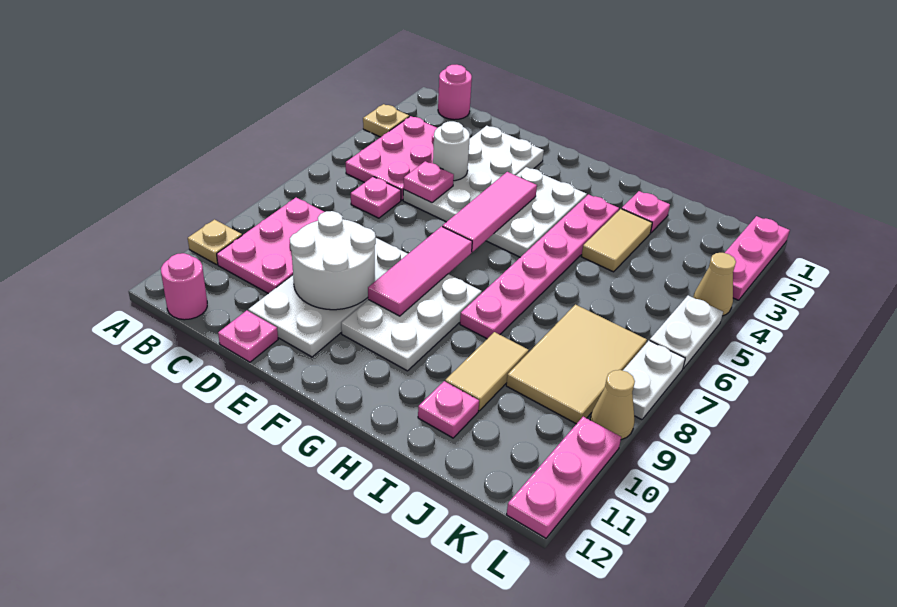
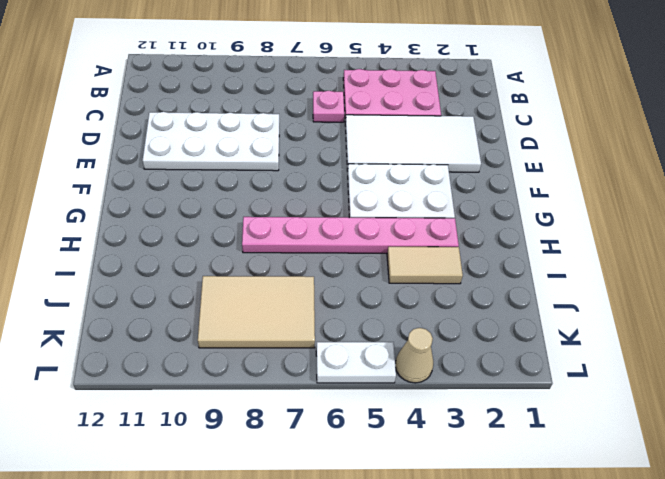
white 2x4 tile [345,115,481,172] -> white 2x4 plate [403,126,544,222]
none -> tan 1x1 plate [363,104,409,137]
none -> tan 1x1 plate [188,220,242,265]
none -> pink 1x1 round brick [438,65,472,120]

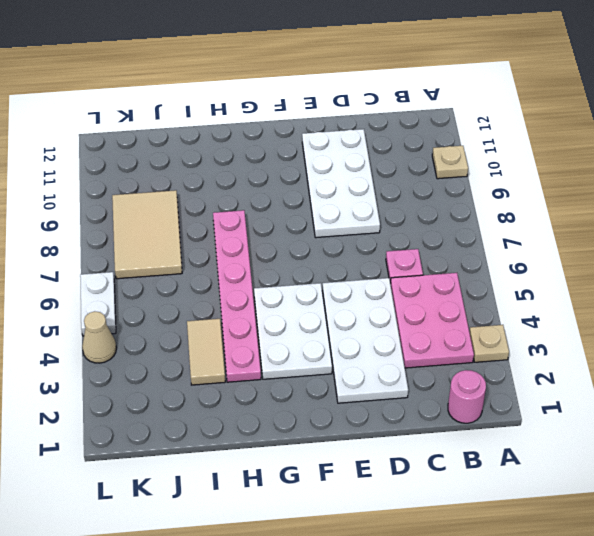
none -> pink 2x3 plate [217,198,324,294]
none -> pink 1x1 round brick [161,253,207,320]
none -> pink 1x1 plate [218,311,278,362]

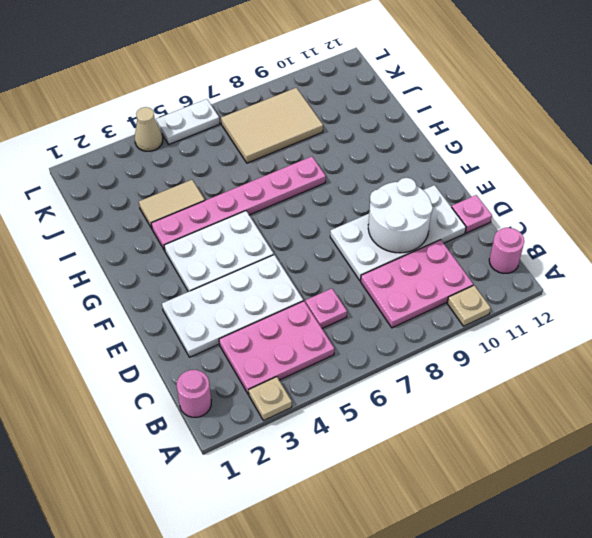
none -> white 2x3 plate [341,274,482,371]
none -> pink 1x1 plate [622,191,670,233]
none -> tan 1x2 tile [445,332,529,411]

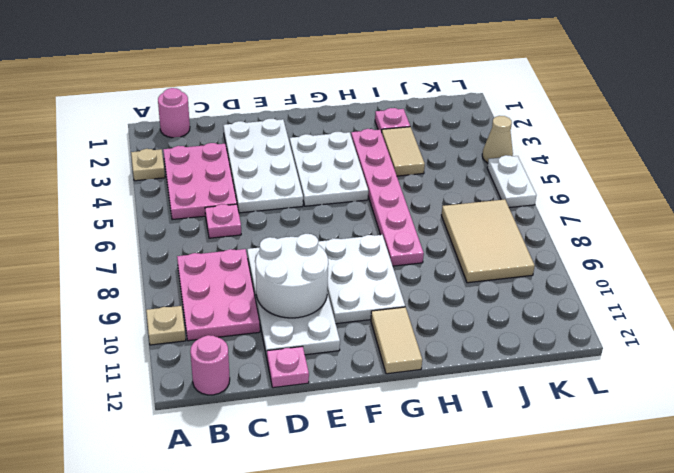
tan 1x2 tile [371,307,422,374] -> tan 1x2 tile moved to [445,332,529,411]
none -> pink 1x1 plate [418,381,479,438]
none -> pink 1x3 plate [725,216,790,300]
none -> white 1x2 plate [623,340,685,420]

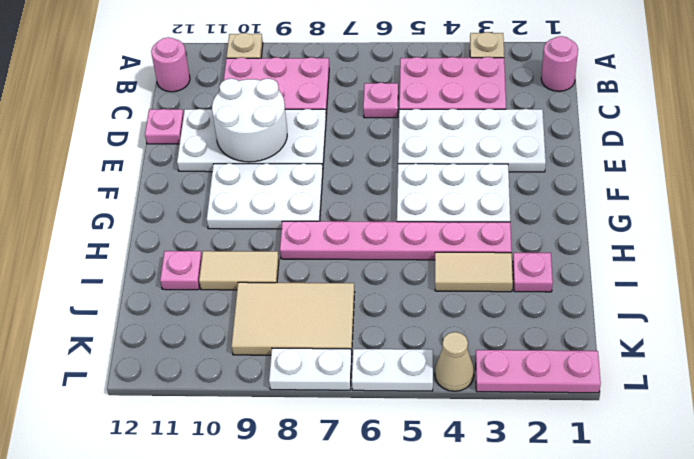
none -> tan 1x1 cone [590,370,635,440]
none -> pink 1x3 plate [507,417,621,538]
none -> white 1x1 round brick [433,121,470,181]

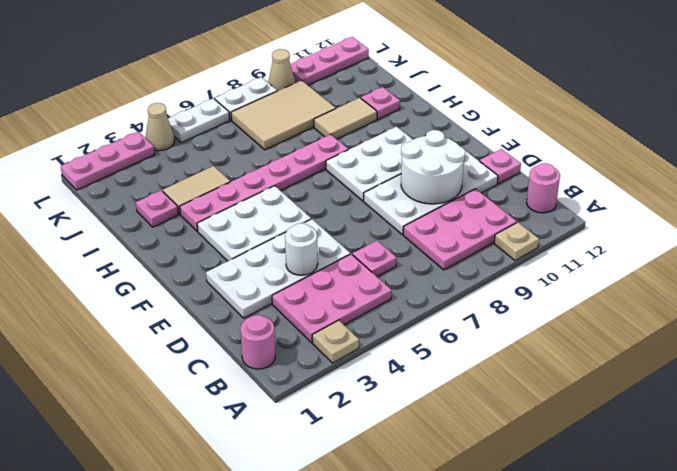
none -> pink 1x1 plate [404,161,454,203]
none -> pink 1x3 tile [442,172,537,252]
none -> pink 1x3 tile [368,226,472,316]

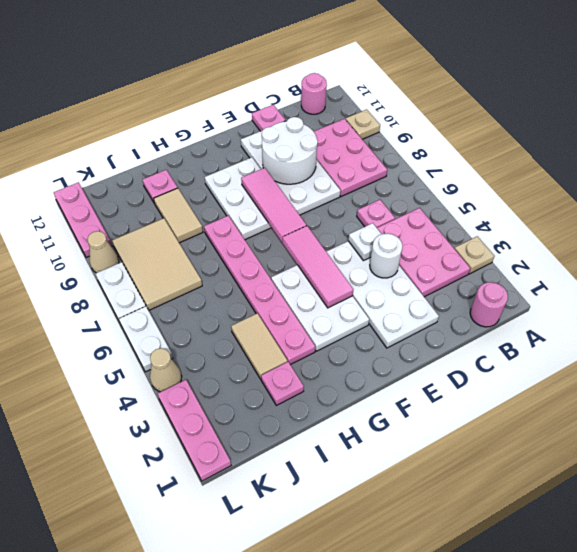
white 1x1 plate [348,223,381,261] -> pink 1x1 plate [404,161,454,203]

